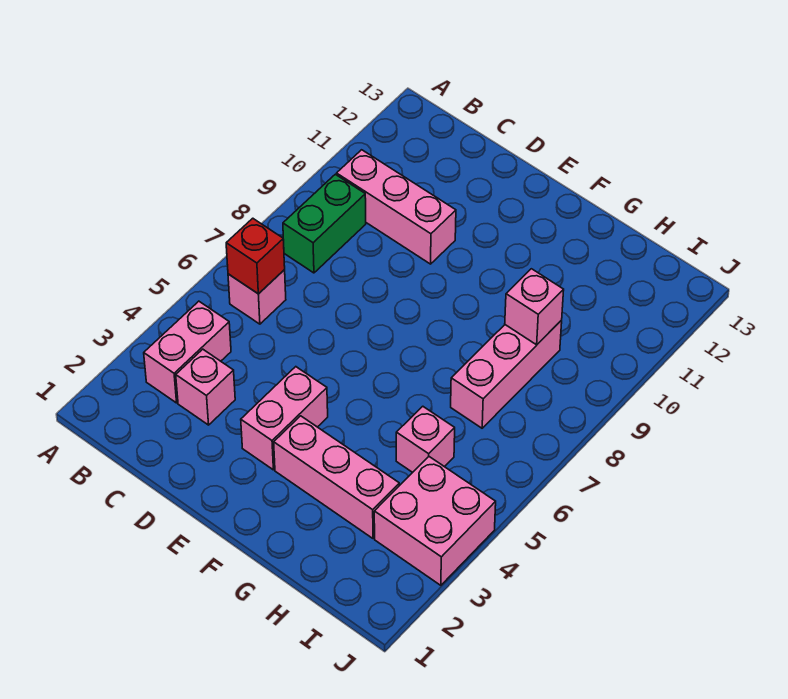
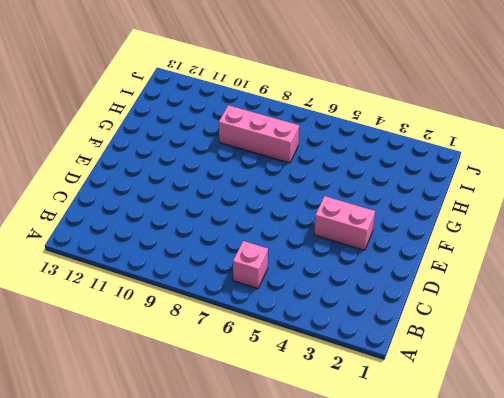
none -> pink 1x2 brick [144,301,231,403]
none -> green 1x2 brick [283,174,366,273]
none -> pink 1x3 brick [337,150,456,264]

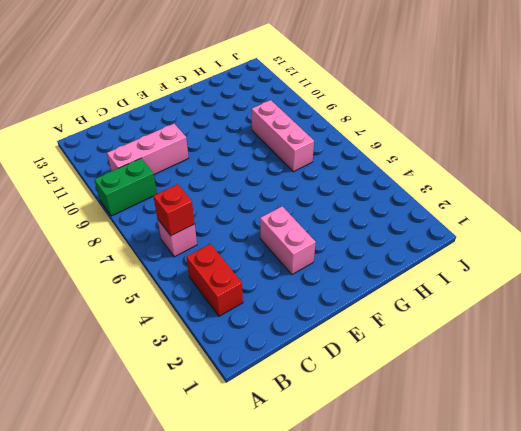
green 1x2 brick [94,158,157,216] -> green 1x2 brick turned to [283,174,366,273]
red 1x2 brick [186,244,243,316] -> pink 1x2 brick [144,301,231,403]
none -> pink 1x1 brick [176,349,235,425]
none -> pink 1x3 brick [274,416,399,538]
none -> pink 1x1 brick [396,406,455,472]

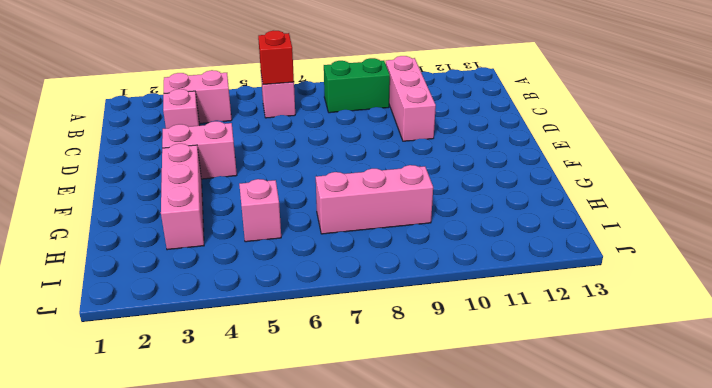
none -> pink 2x2 brick [374,457,496,585]
none -> pink 1x1 brick [505,269,564,345]

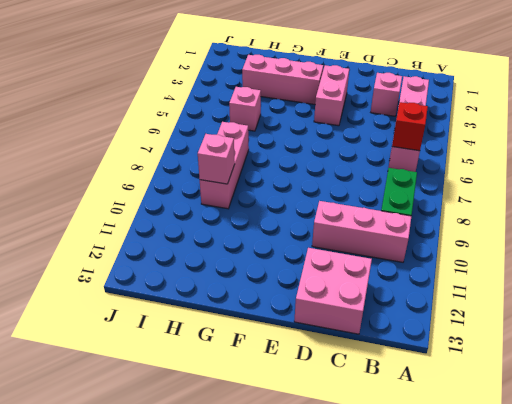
pink 2x2 brick [294,248,372,334] -> pink 2x2 brick moved to [374,457,496,585]

